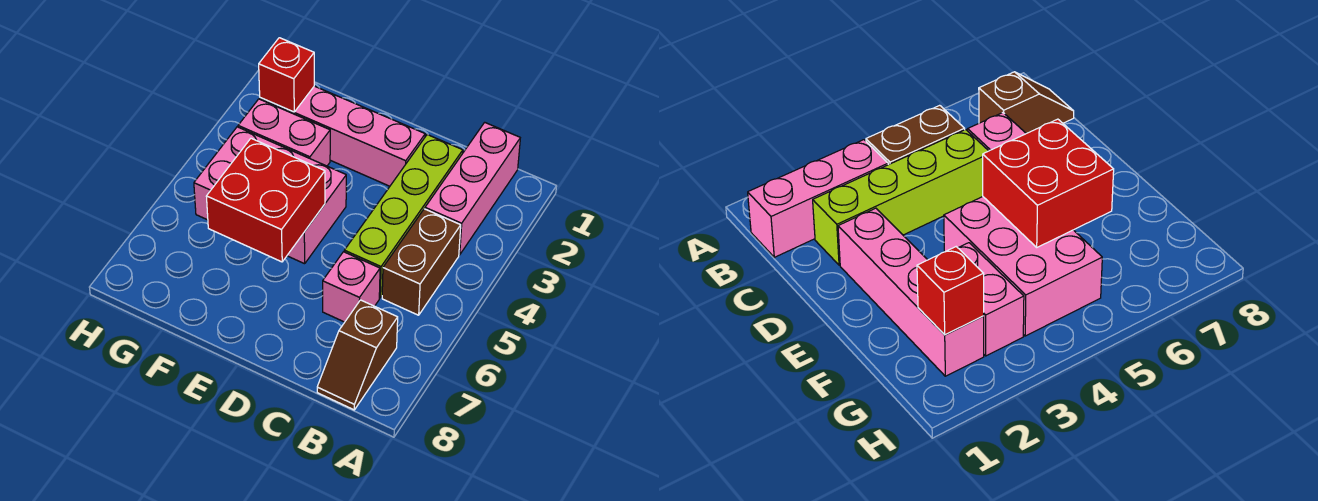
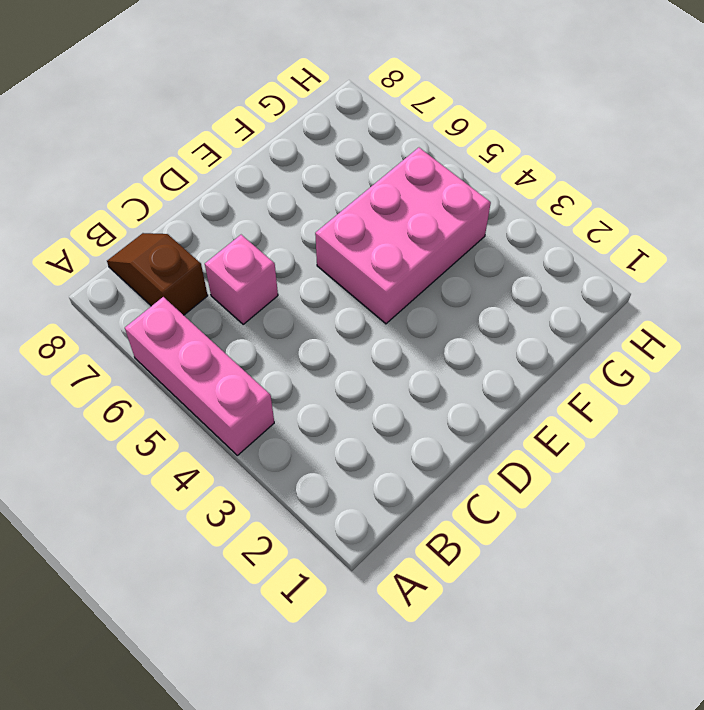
pink 1x3 brick [125,297,274,455] -> pink 1x3 brick moved to [425,122,520,255]
none -> brown 1x2 brick [382,209,461,315]
none -> lime 1x4 brick [344,135,463,298]

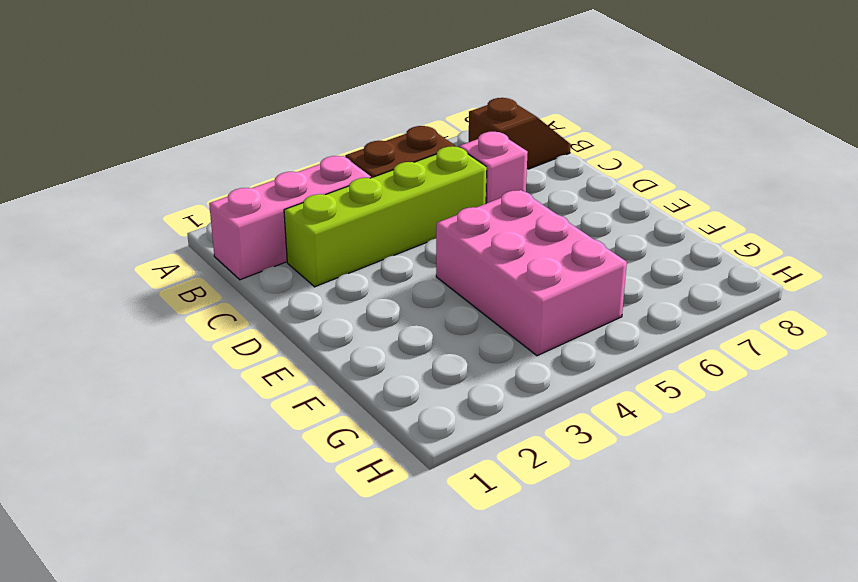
none -> pink 1x4 brick [260,86,425,186]
none -> pink 1x2 brick [238,99,330,166]

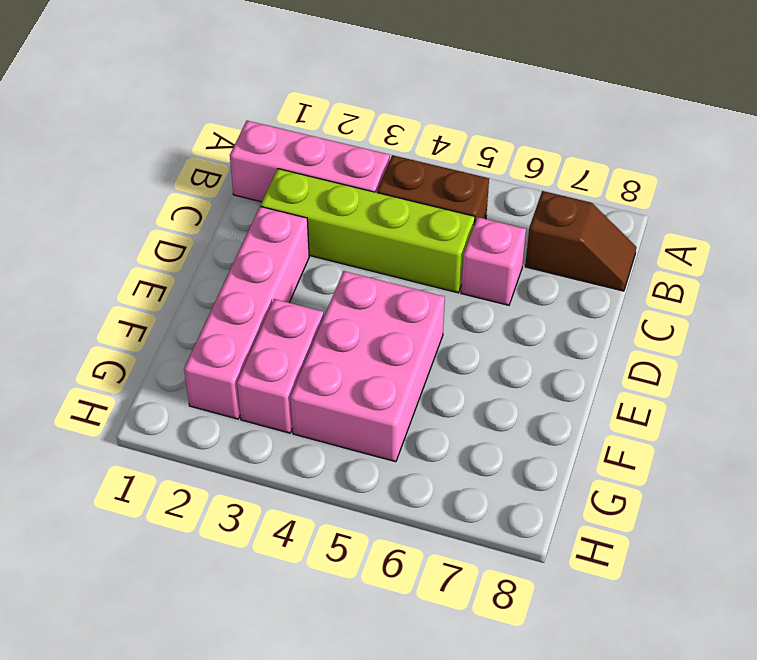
none -> red 2x2 brick [206,138,325,262]
none -> red 1x1 brick [259,38,314,112]

